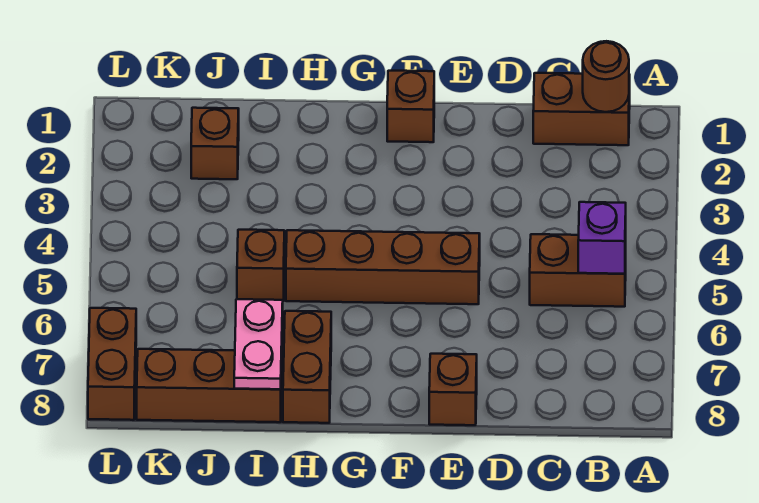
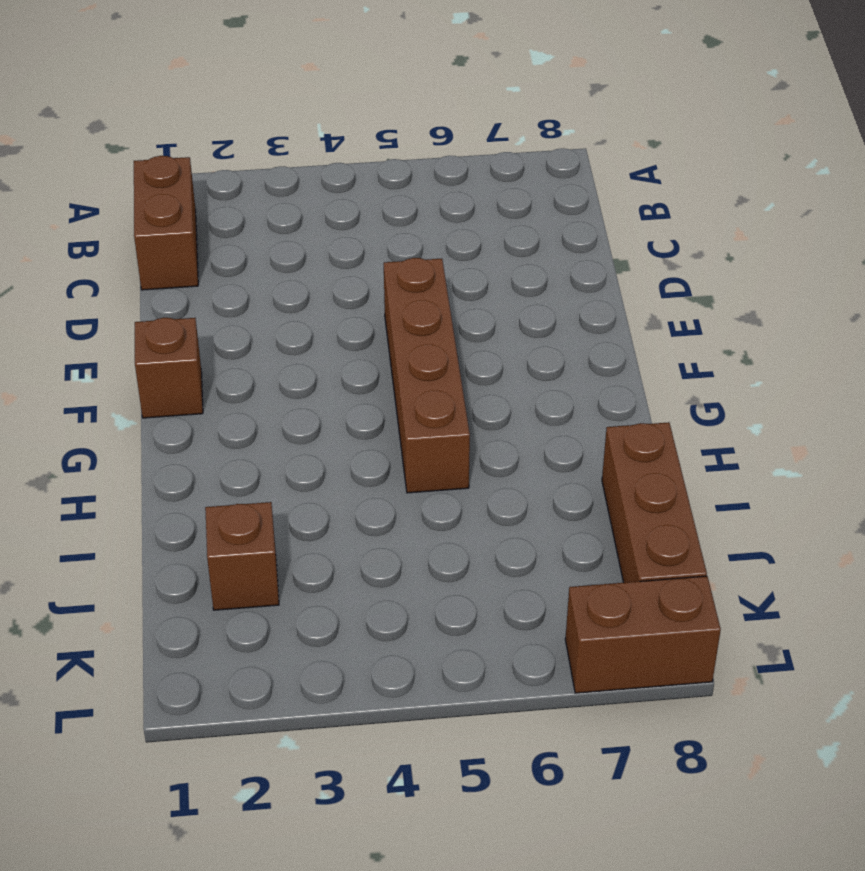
none -> brown 1x2 brick [530,234,626,307]
none -> brown 1x1 brick [429,354,477,425]
none -> brown 1x2 brick [283,311,331,423]

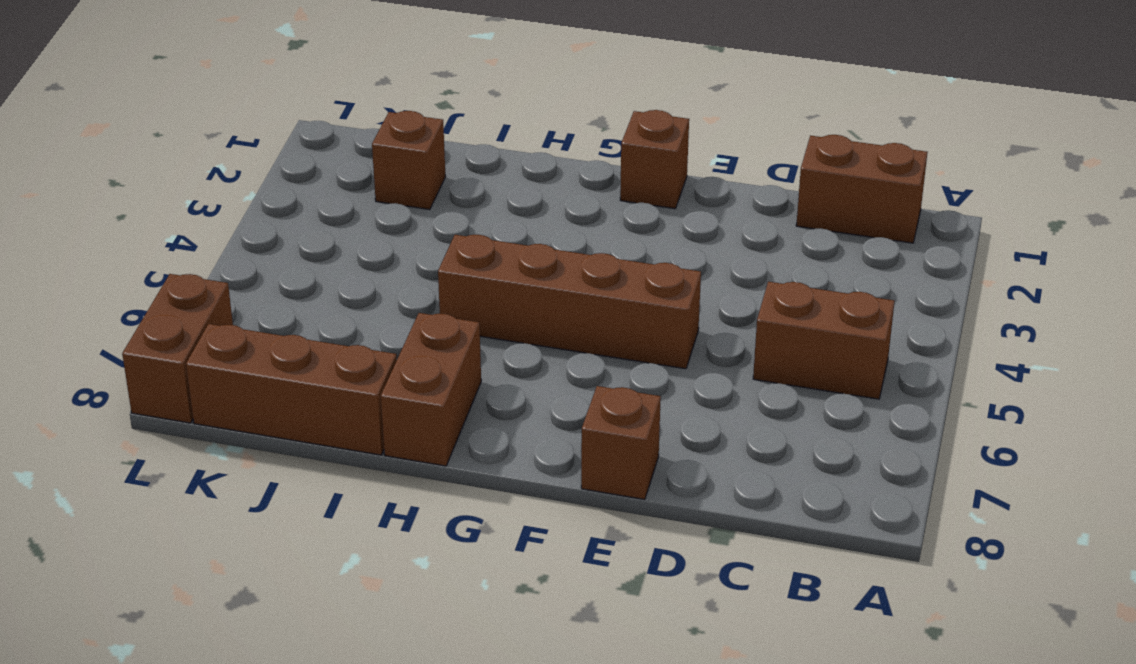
none -> brown 1x1 brick [237,230,284,301]
none -> brown 1x1 round brick [583,41,629,112]
none -> purple 1x1 brick [578,202,626,274]

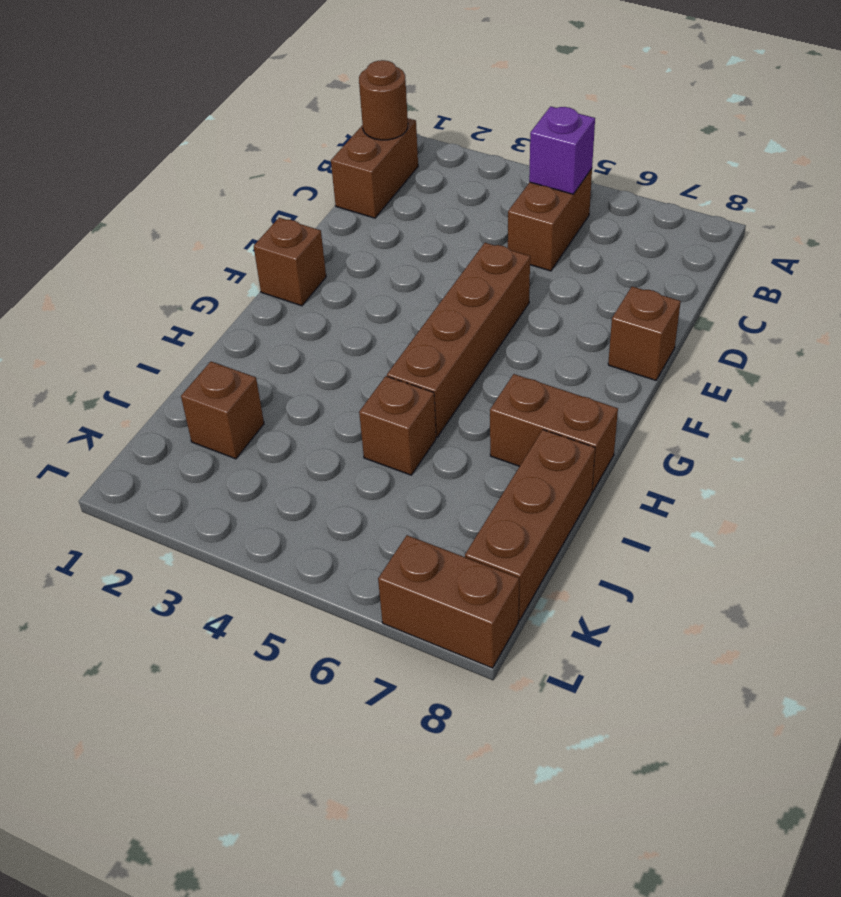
none -> pink 1x2 plate [234,299,283,389]

